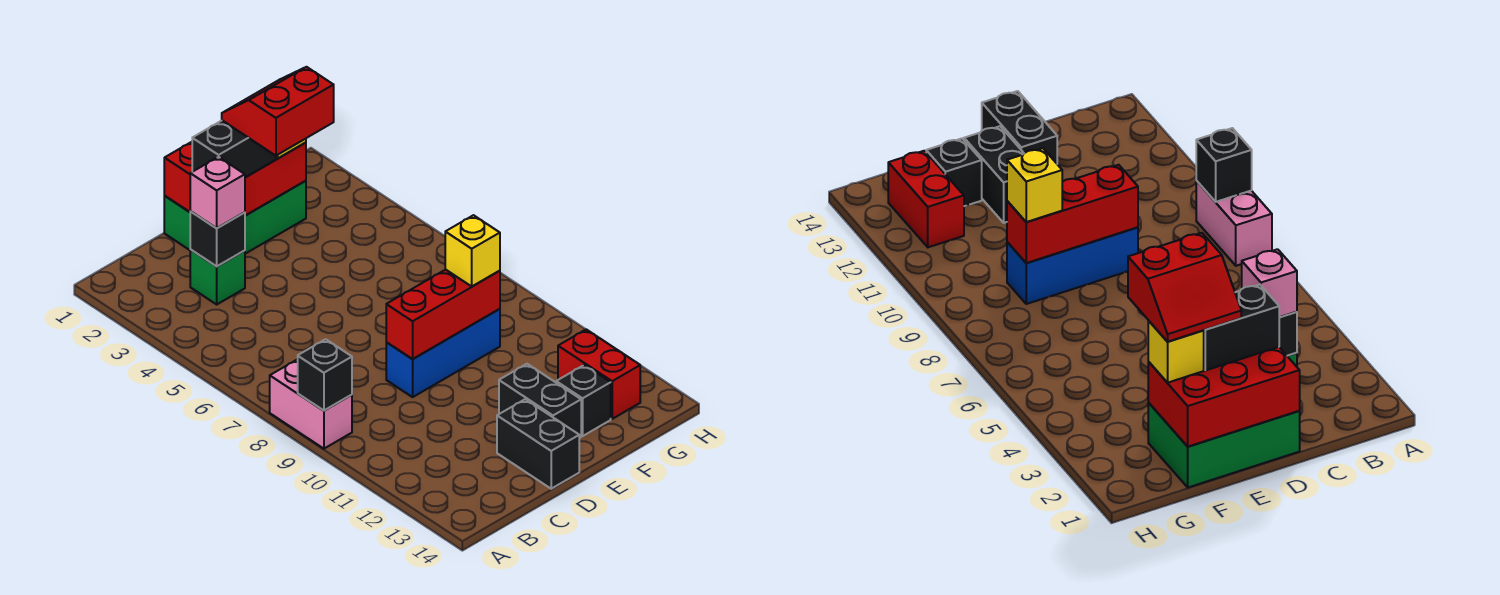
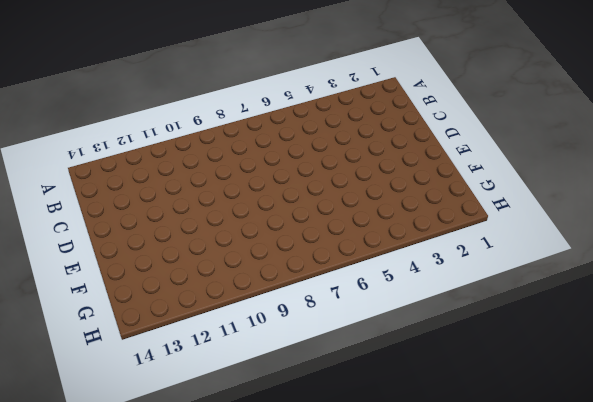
none -> pink 1x2 brick [270,359,352,449]
none -> green 1x1 brick [190,249,245,304]
none -> green 2x3 brick [164,181,306,254]

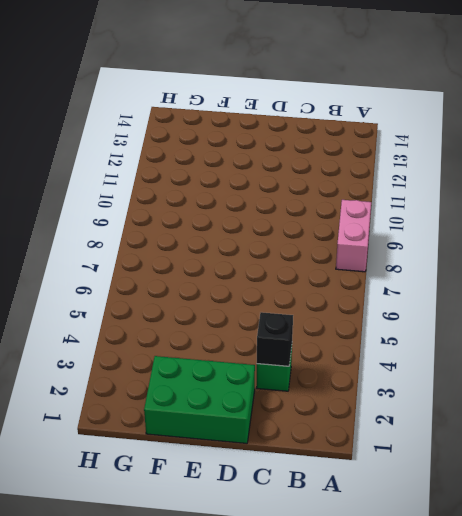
none -> blue 1x3 brick [386,309,500,397]
none -> black 1x2 brick [497,399,579,489]
none -> black 1x2 brick [499,364,581,438]

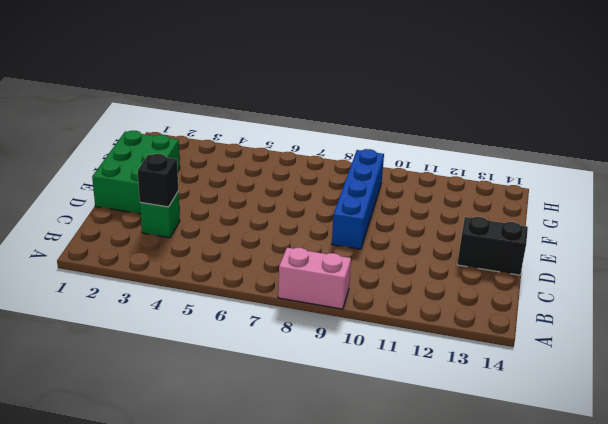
blue 1x4 brick [332,149,384,249] -> blue 1x3 brick [386,309,500,397]
none -> black 1x2 brick [499,364,581,438]
none -> black 1x1 brick [556,365,611,436]
none -> red 1x2 brick [558,329,640,419]

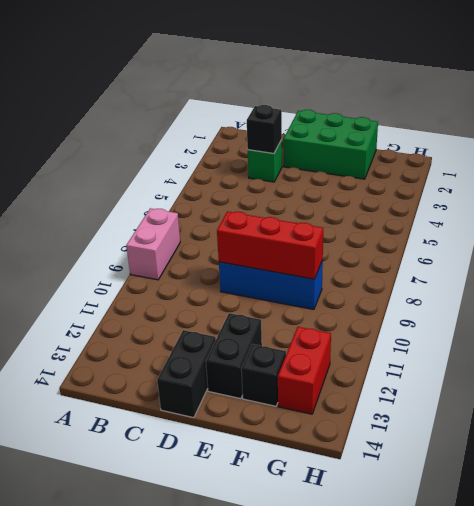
none -> black 1x1 brick [298,339,352,411]
none -> red 2x3 brick [164,142,306,215]
none -> pink 1x1 brick [190,157,245,228]

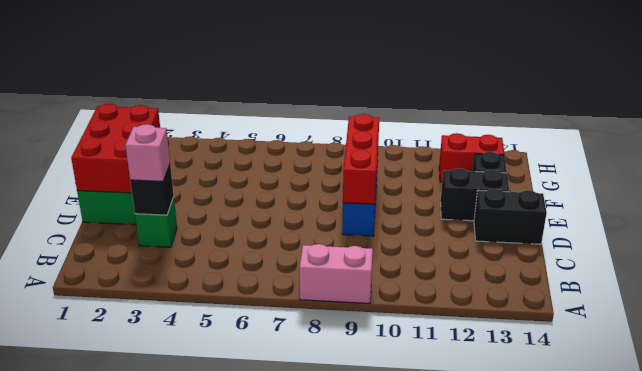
none -> black 1x1 brick [298,339,352,411]
none -> black 1x2 brick [192,121,276,177]
none -> yellow 1x1 brick [1148,321,1204,383]

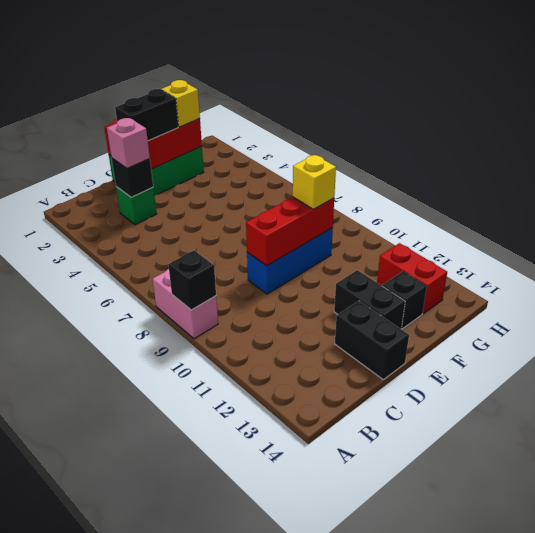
none -> red 2x2 slope [222,67,334,156]

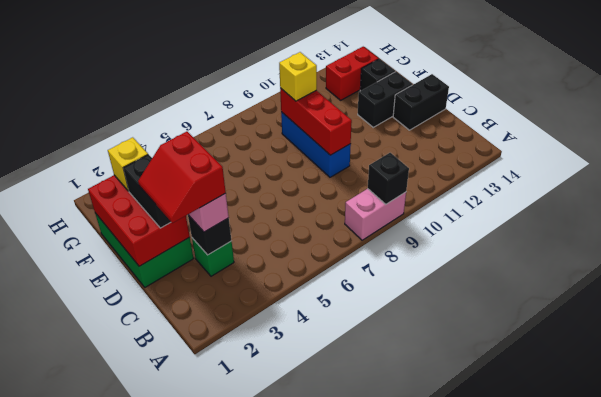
red 2x2 slope [138,132,226,223] -> red 2x2 slope moved to [222,67,334,156]

